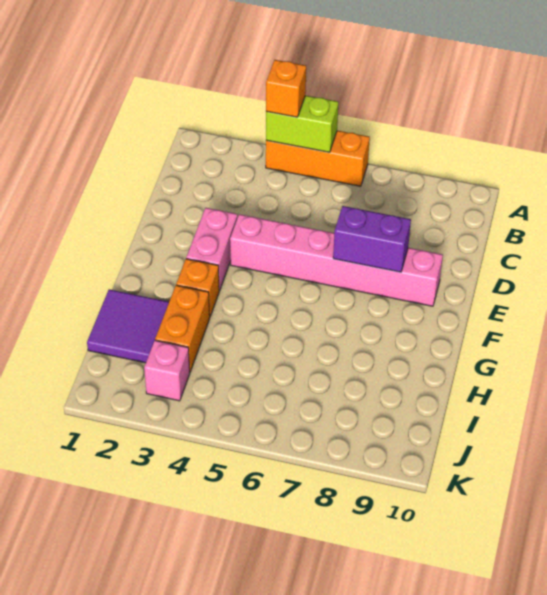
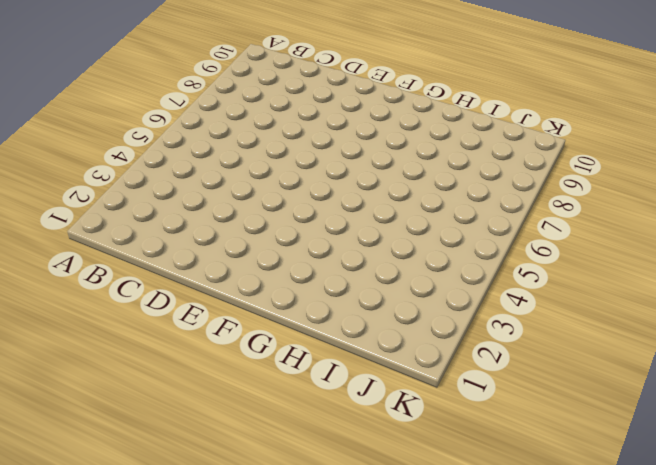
none -> orange 1x3 brick [266,131,370,186]
none -> pink 1x2 brick [186,208,237,291]

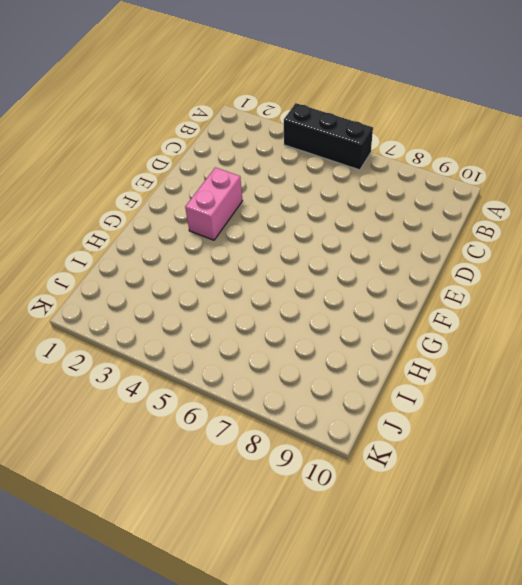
black 1x3 brick [284,103,373,170] -> orange 1x3 brick [266,131,370,186]
none -> pink 1x6 brick [230,214,443,306]
none -> orange 1x1 brick [176,259,219,316]

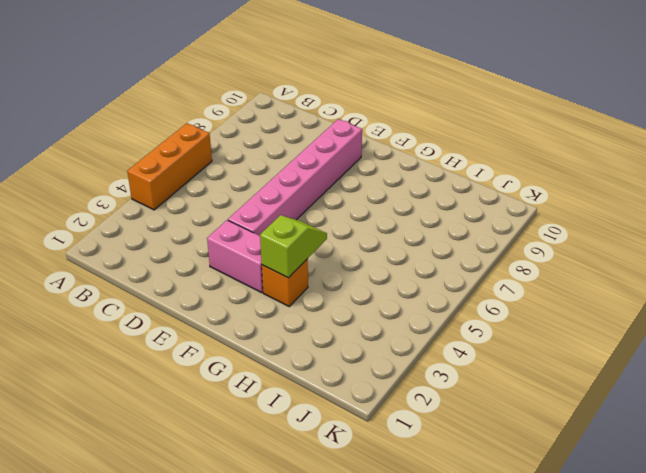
lime 1x2 slope [260,215,327,278] -> none
none -> purple 2x2 tile [87,289,169,363]
none -> orange 1x2 brick [155,285,210,371]

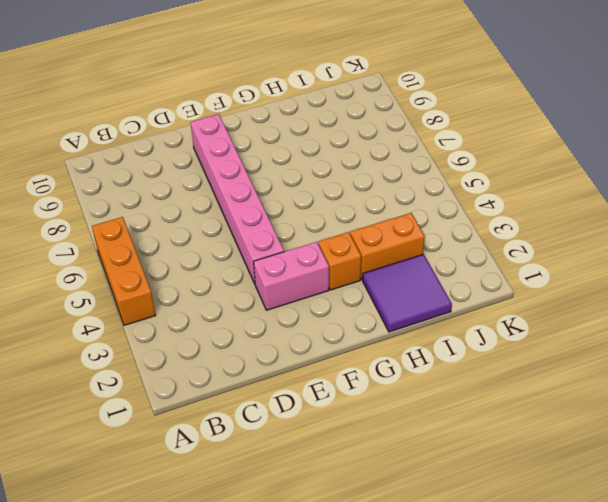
none -> pink 1x1 brick [144,340,190,401]
none -> lime 1x2 brick [266,95,338,152]

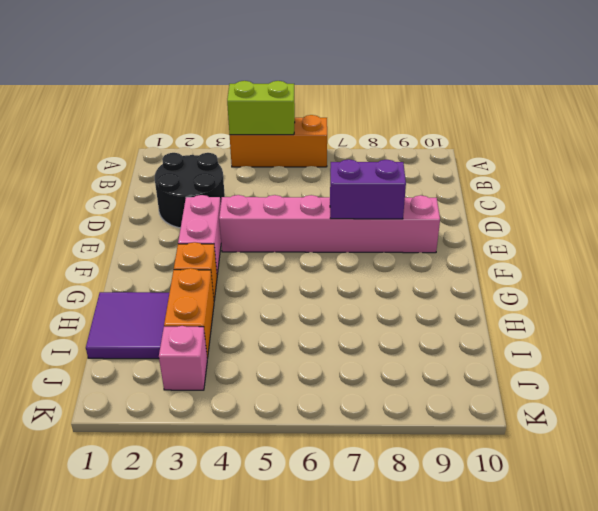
black 2x2 round brick [155,153,225,228] -> none
none -> orange 1x1 brick [266,60,306,117]

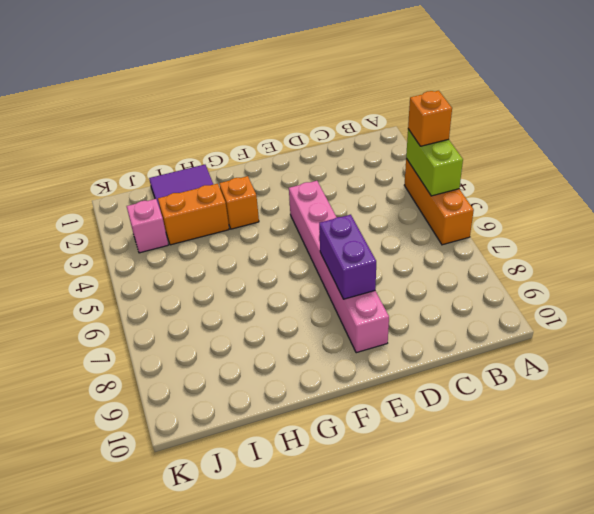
none -> pink 1x2 brick [186,208,237,291]

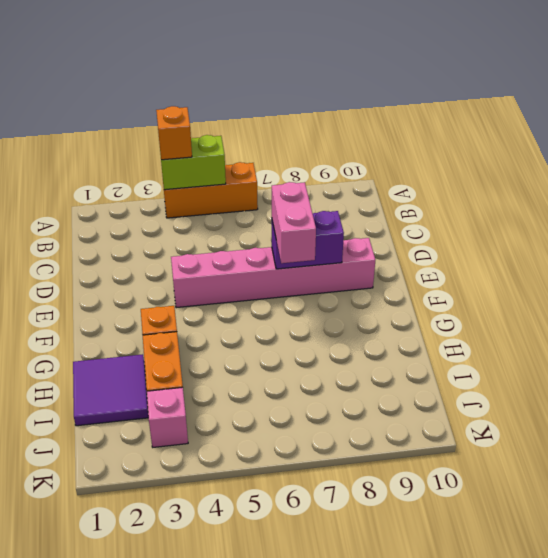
pink 1x2 brick [272,182,316,263] -> pink 1x2 brick moved to [186,208,237,291]

